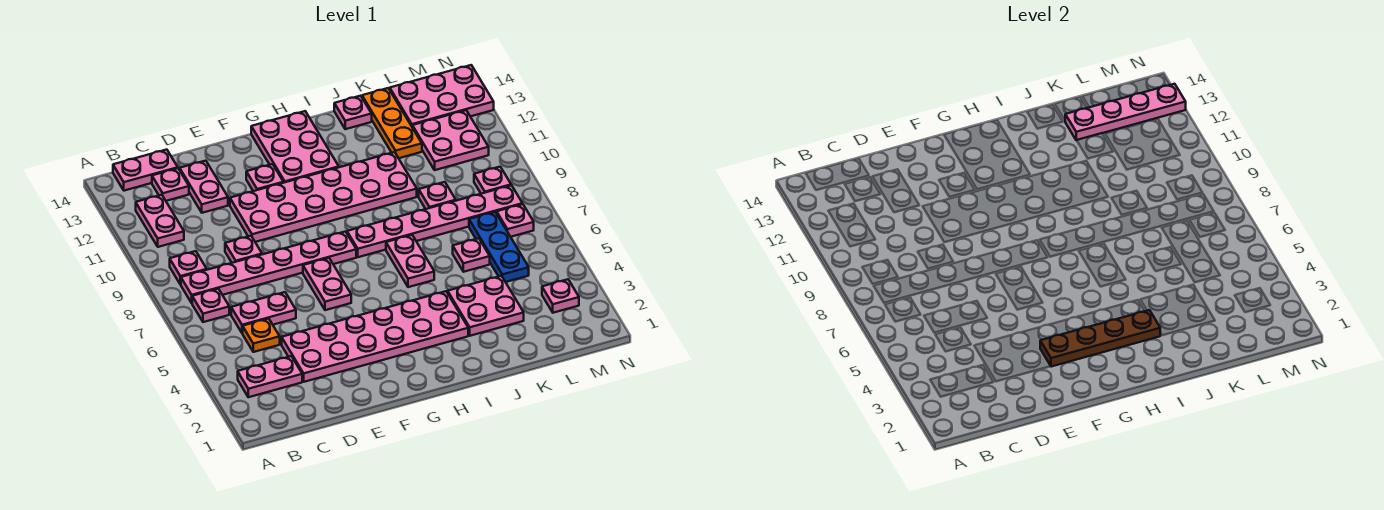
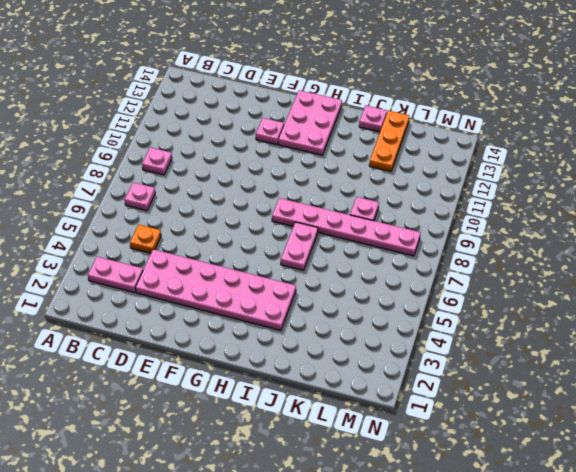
none -> pink 1x6 plate [181,232,356,303]
none -> pink 1x2 plate [136,195,184,247]
none -> pink 1x2 plate [113,150,178,191]
none -> pink 1x2 plate [231,292,296,333]

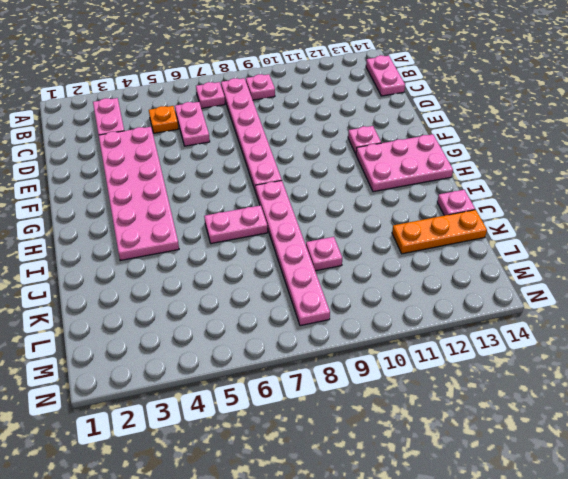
none -> pink 1x2 plate [136,195,184,247]
none -> pink 1x1 plate [152,168,189,201]
none -> pink 1x1 plate [225,236,262,263]
none -> pink 1x2 plate [180,161,228,213]

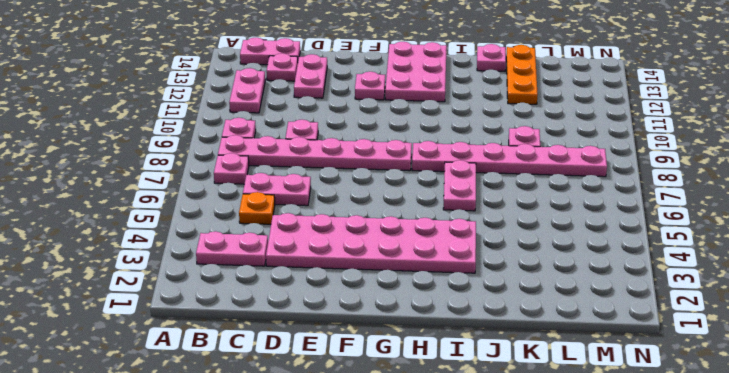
none -> pink 2x6 plate [230,152,417,242]
none -> pink 1x2 plate [303,258,351,310]
none -> pink 2x2 plate [448,276,524,336]
none -> pink 1x1 plate [453,238,490,272]

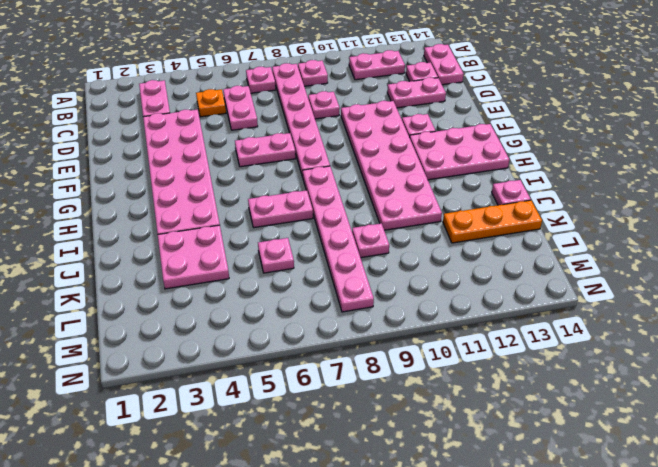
none -> blue 1x3 plate [469,212,529,282]
none -> pink 2x2 plate [412,110,489,170]
none -> pink 2x3 plate [390,65,494,126]
none -> pink 1x1 plate [542,279,579,313]

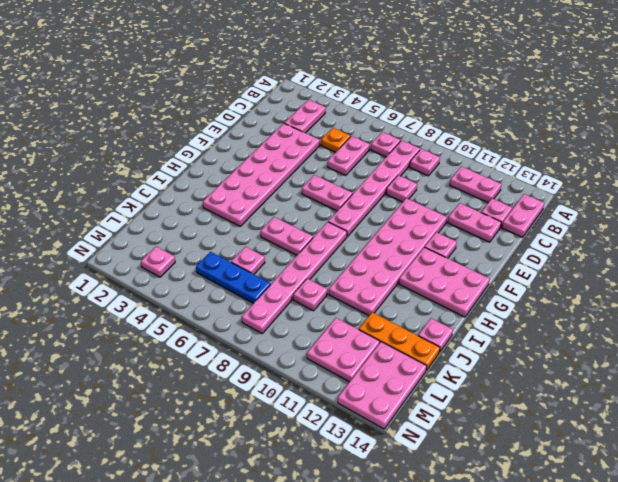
none -> pink 2x2 plate [448,276,524,336]
none -> pink 1x1 plate [497,204,534,237]
none -> pink 1x1 plate [474,167,511,194]
none -> brown 1x4 plate [1040,310,1160,367]

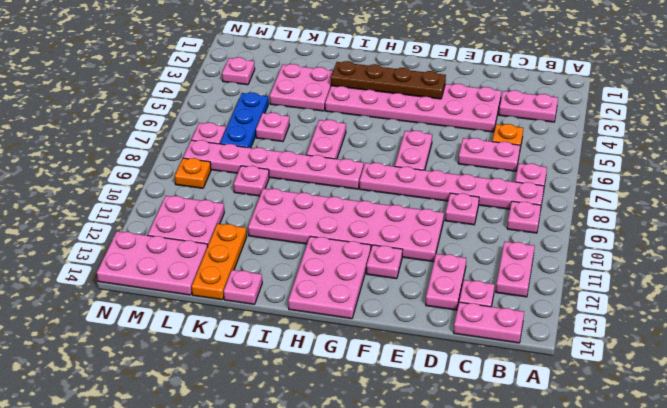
orange 1x1 plate [175,158,211,188] -> pink 1x1 plate [474,167,511,194]
none -> pink 1x4 plate [1065,84,1186,140]

